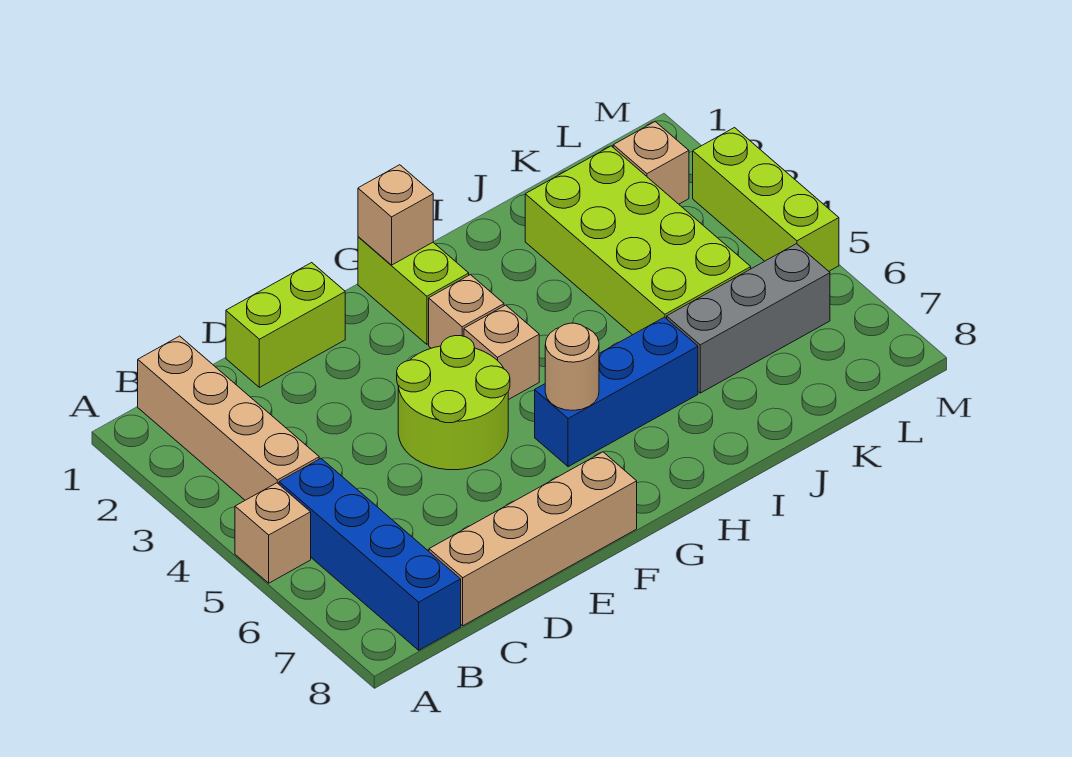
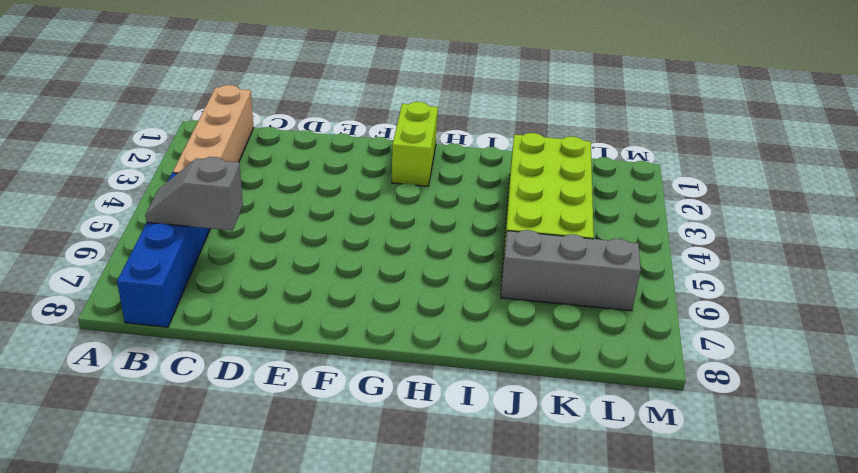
grey 1x2 slope [145,157,243,231] -> none
none -> tan 1x1 brick [235,483,311,583]
none -> tan 1x4 brick [429,452,637,626]
none -> lime 1x2 brick [226,263,345,387]

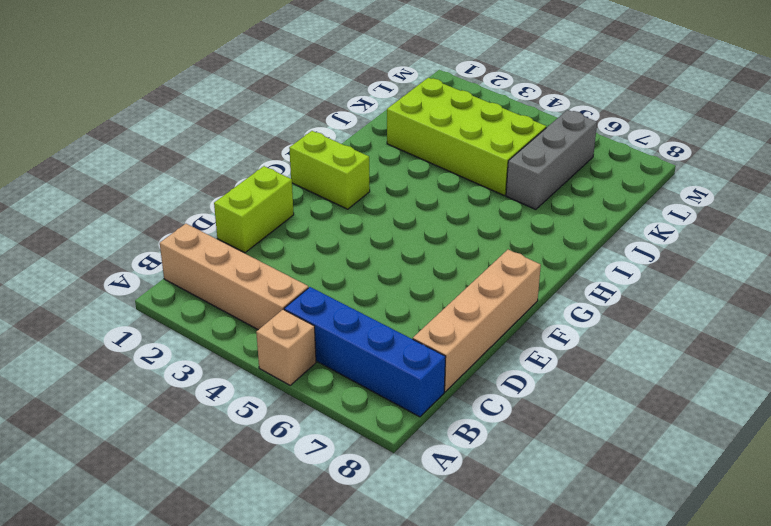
none -> lime 2x2 round brick [397,336,510,470]
none -> tan 1x1 brick [429,275,504,348]
none -> tan 1x1 brick [464,305,539,400]

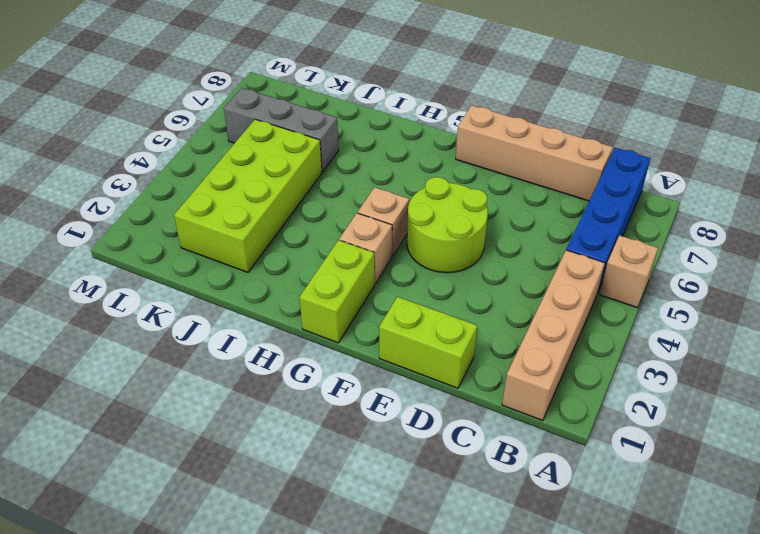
none -> blue 1x3 brick [535,317,698,467]
none -> tan 1x1 brick [613,122,689,204]
none -> lime 1x3 brick [693,128,839,271]

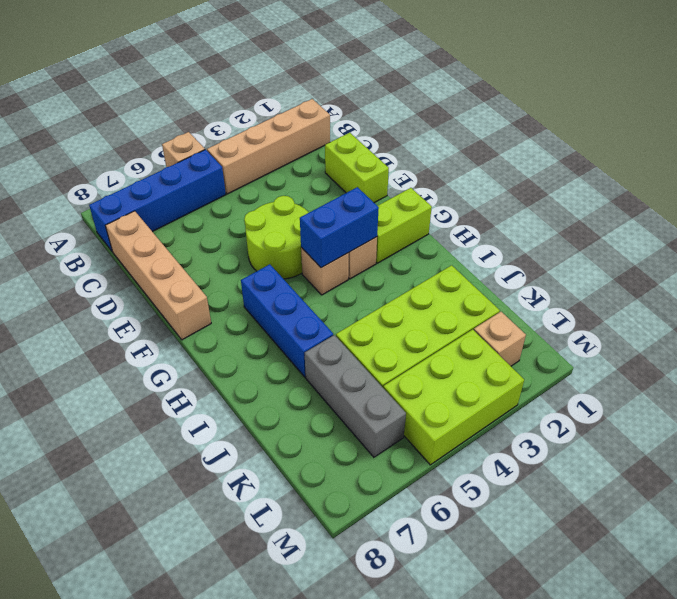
blue 1x2 brick [300,187,379,268] -> none
lime 2x3 brick [383,330,524,465] -> lime 1x3 brick [693,128,839,271]
none -> tan 1x1 brick [358,165,433,265]
none -> tan 1x1 round brick [545,323,599,410]

